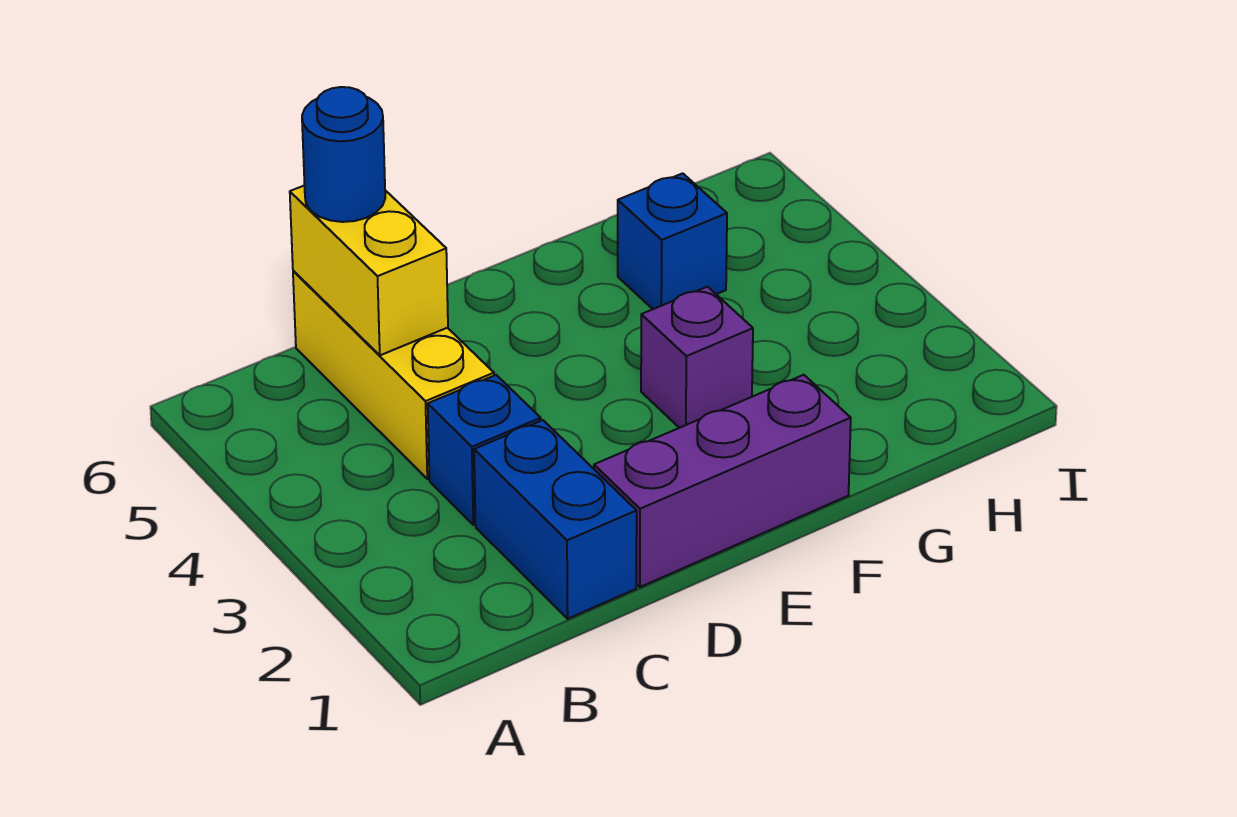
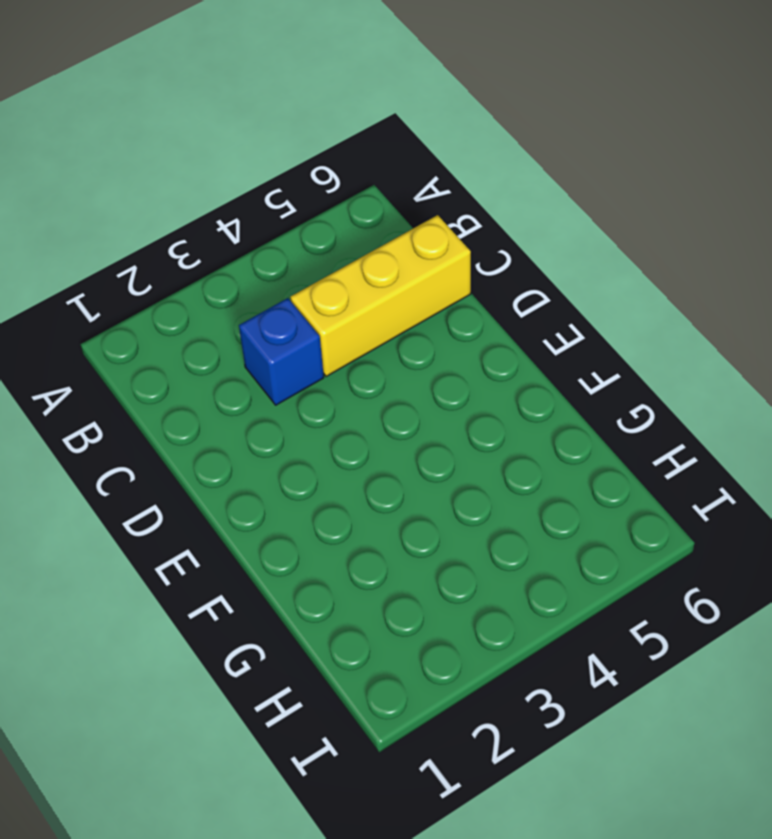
none -> blue 1x2 brick [474,420,637,619]
none -> purple 1x3 brick [594,375,851,587]

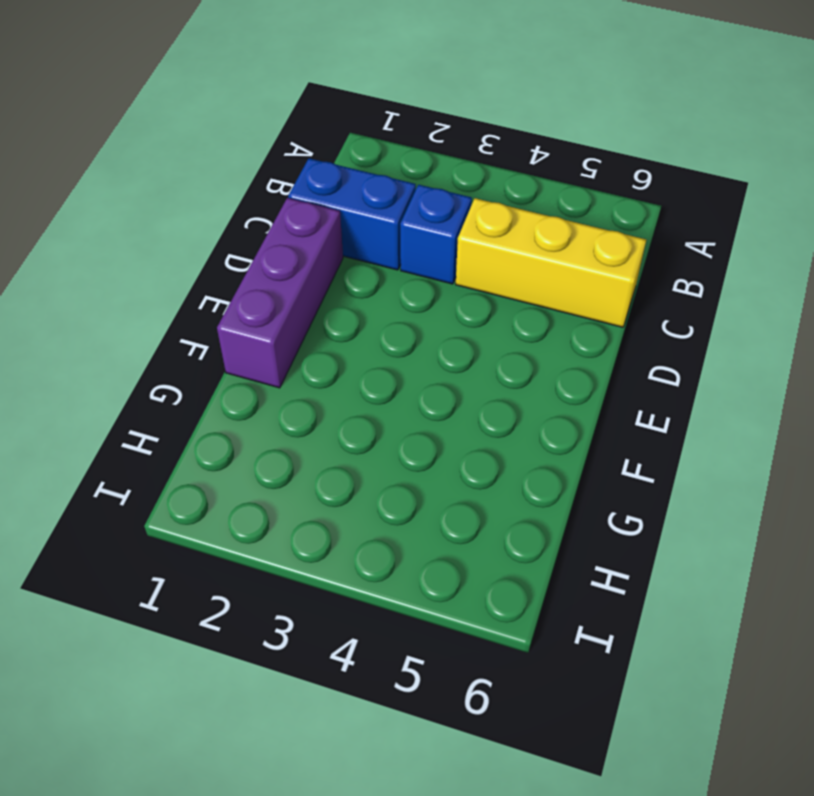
none -> purple 1x1 brick [641,287,753,428]
none -> blue 1x1 brick [618,173,727,309]

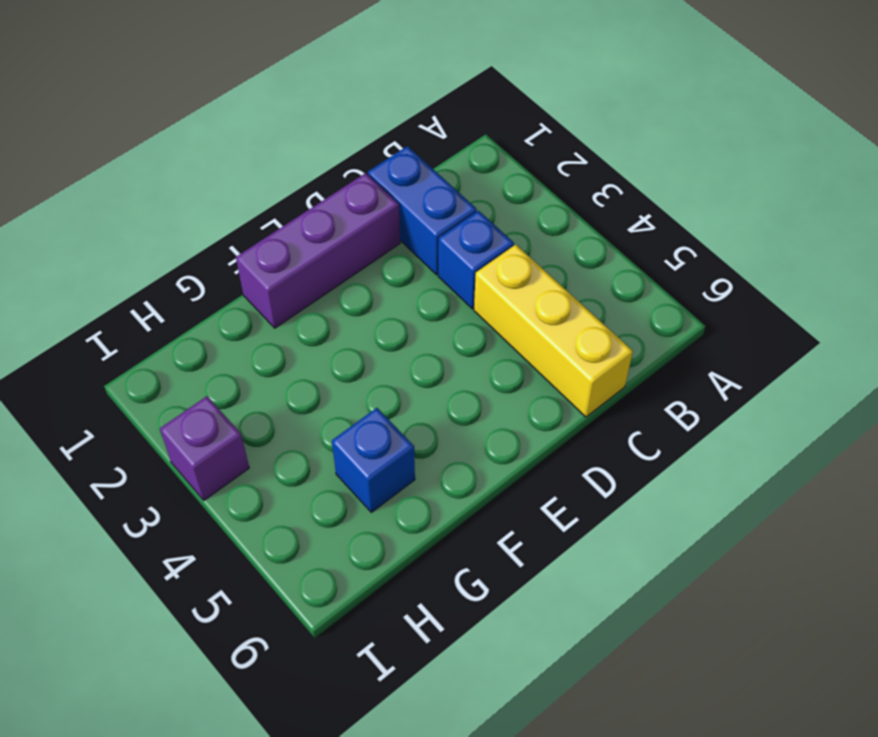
purple 1x1 brick [160,396,249,500] -> purple 1x1 brick moved to [641,287,753,428]
none -> yellow 1x2 brick [290,185,448,355]
none -> blue 1x1 round brick [302,87,385,222]

